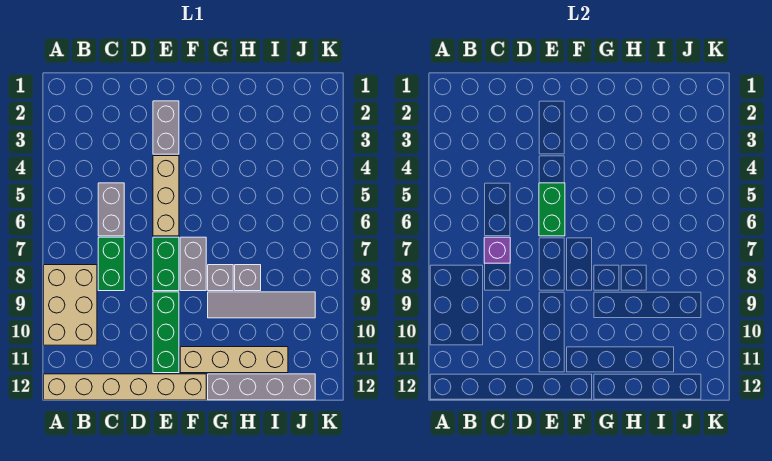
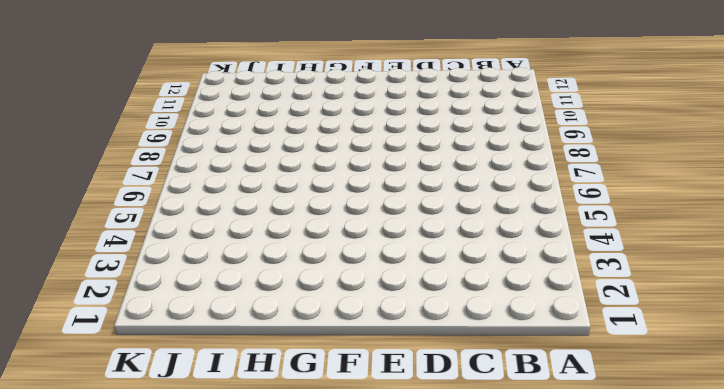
none -> tan 2x3 brick [44,265,97,345]
none -> tan 1x6 brick [44,374,206,400]
none -> grey 1x2 brick [98,183,124,236]

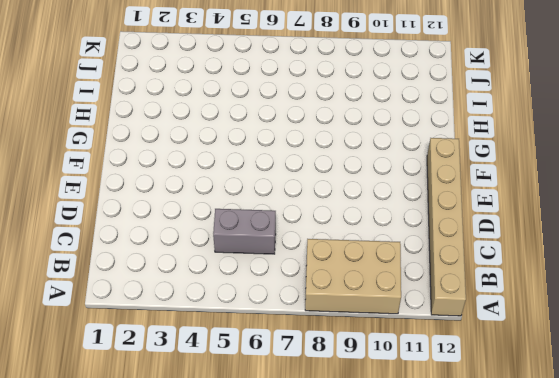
none -> green 1x2 brick [98,237,124,291]
none -> grey 1x2 brick [153,101,179,154]
none -> tan 1x3 brick [153,156,179,236]

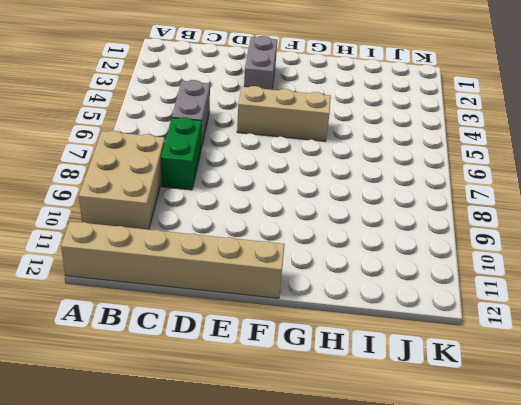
tan 1x3 brick [237,86,331,142] -> tan 1x3 brick turned to [153,156,179,236]
none -> green 1x2 brick [153,237,179,291]
none -> green 1x3 brick [153,292,179,373]
none -> grey 1x2 brick [180,237,206,291]

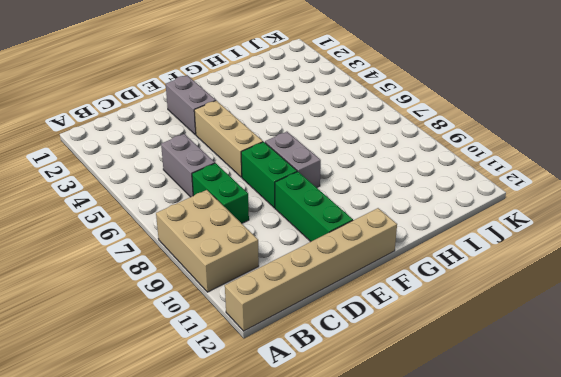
none -> tan 1x4 brick [180,347,288,373]
none -> grey 1x1 brick [208,265,233,291]
none -> grey 1x4 tile [208,292,315,318]

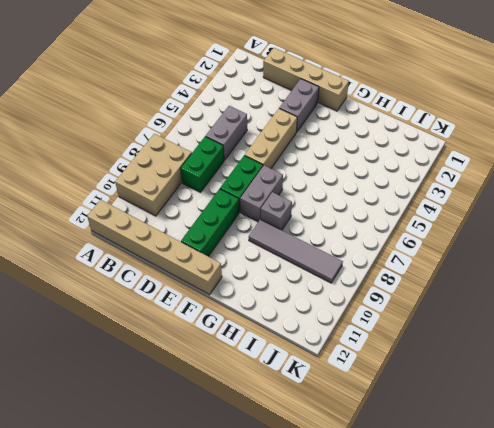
tan 1x4 brick [263,48,349,111] -> tan 1x4 brick moved to [180,347,288,373]
none -> grey 1x4 brick [208,374,315,400]
none -> grey 1x1 brick [235,265,261,291]
none -> purple 1x1 brick [484,237,510,263]

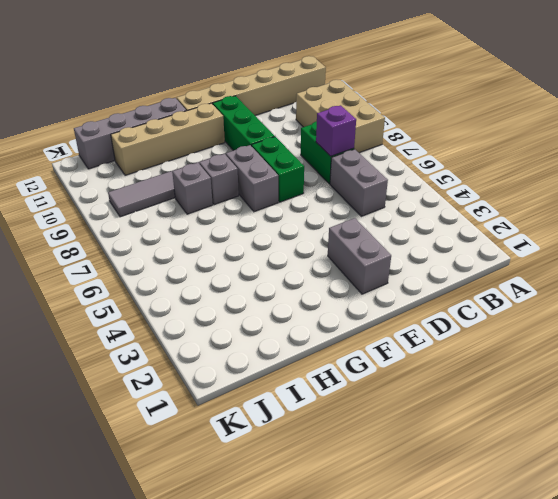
none -> tan 1x3 brick [153,156,179,236]
none -> green 1x2 brick [539,183,565,236]

